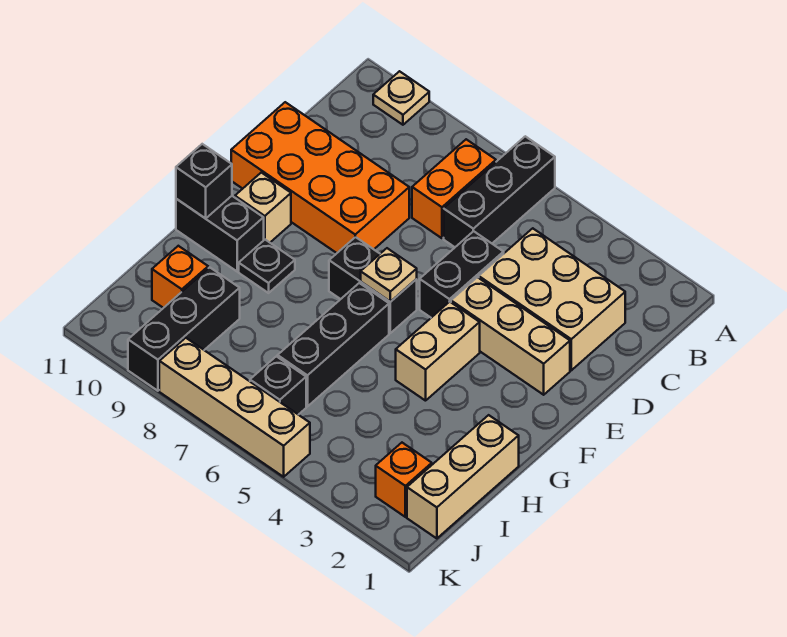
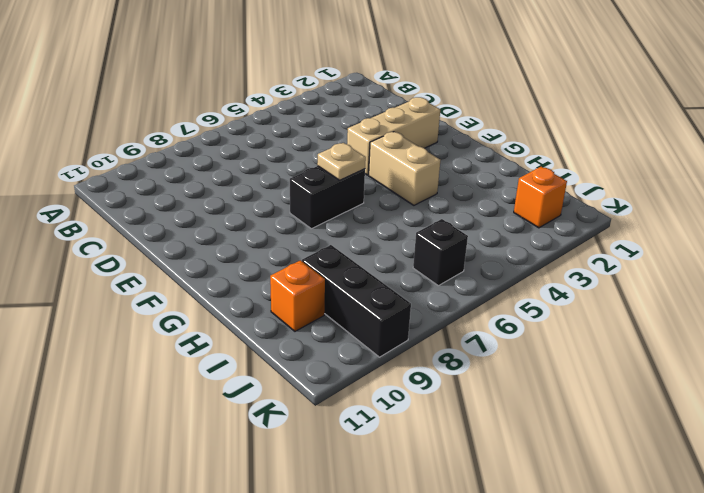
none -> black 1x3 brick [444,136,555,247]
none -> tan 1x1 plate [373,71,429,125]
none -> orange 1x2 brick [412,139,496,238]

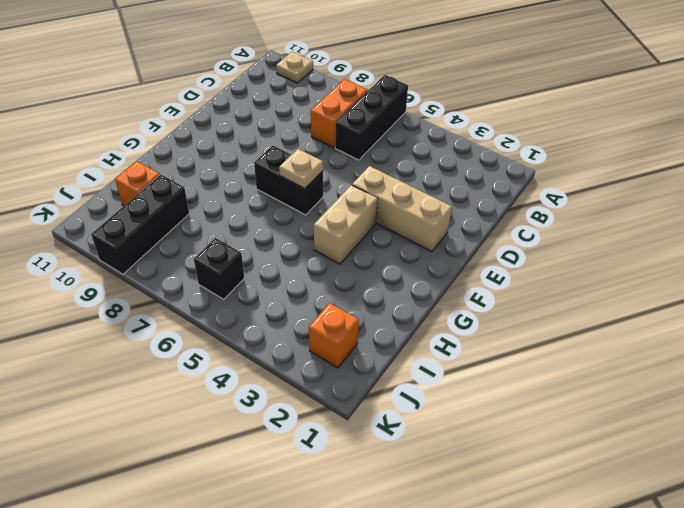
none -> tan 2x3 brick [479,228,625,370]
none -> black 1x2 brick [420,231,504,318]
none -> orange 2x4 brick [231,102,409,253]

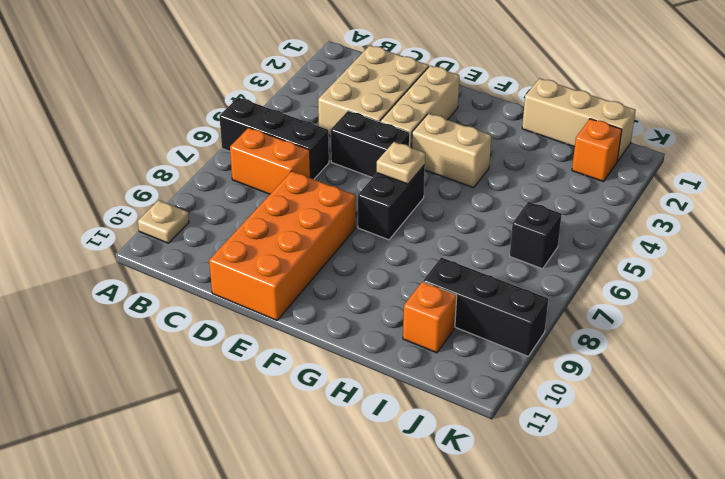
none -> tan 1x1 brick [235,173,291,242]
none -> black 1x3 brick [278,283,389,406]
none -> black 1x1 plate [239,240,295,293]

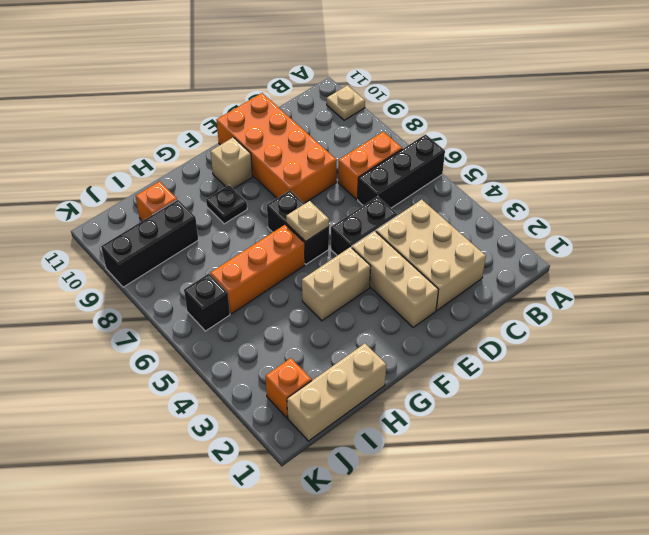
orange 1x3 brick [210,225,305,314] -> black 1x3 brick [278,283,389,406]
none -> black 1x2 brick [176,196,264,271]
none -> tan 1x4 brick [159,338,310,477]
none -> black 1x1 brick [176,144,232,219]

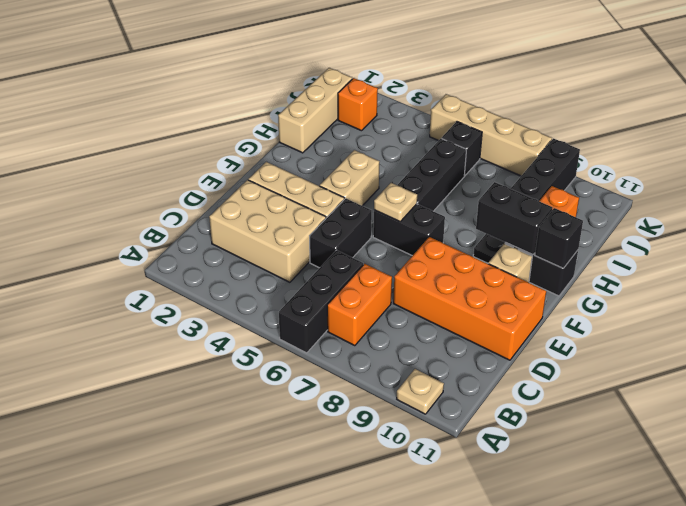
black 1x2 brick [476,182,552,255] -> none

